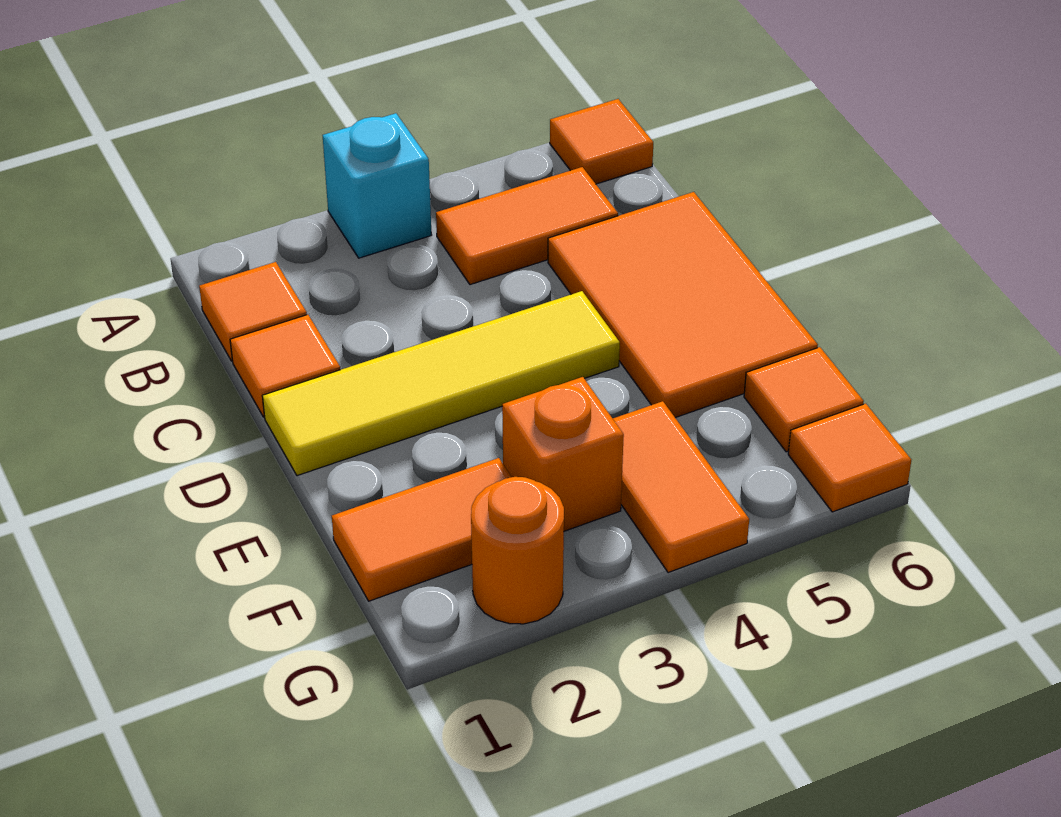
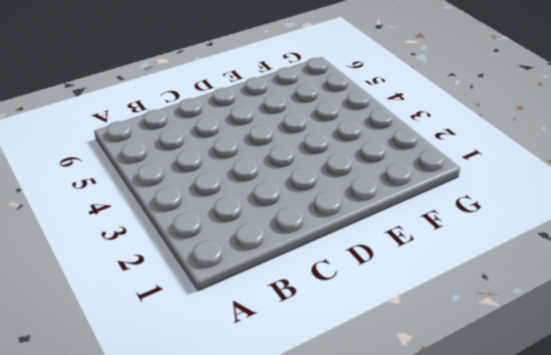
none -> cyan 1x1 brick [323,113,432,258]
none -> orange 1x1 tile [550,99,653,184]
none -> orange 1x1 tile [199,262,307,361]

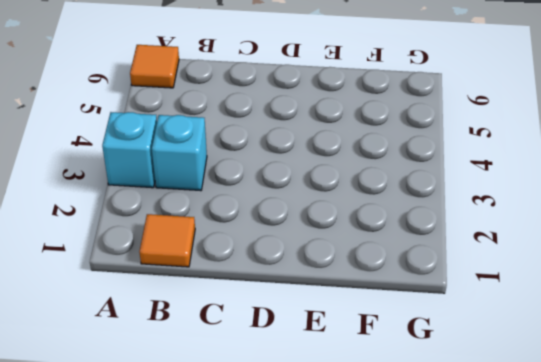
cyan 1x1 brick [152,115,207,191] -> none
none -> orange 1x2 tile [436,167,618,285]
none -> orange 1x1 tile [230,315,340,417]
none -> orange 2x3 tile [548,192,818,418]

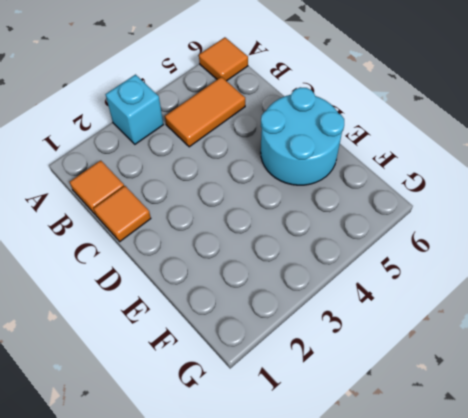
cyan 2x2 round brick [261,87,344,185] -> orange 2x3 tile [548,192,818,418]
none -> yellow 1x4 tile [262,291,620,476]
none -> orange 1x2 tile [332,458,511,601]
none -> orange 1x1 brick [502,377,624,531]

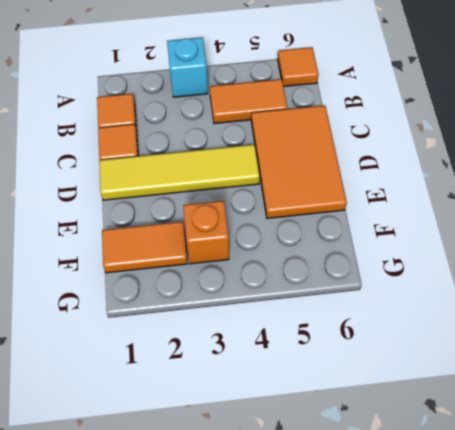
none -> orange 1x2 tile [613,401,749,573]
none -> orange 1x1 tile [744,347,864,452]
none -> orange 1x1 round brick [471,477,564,624]

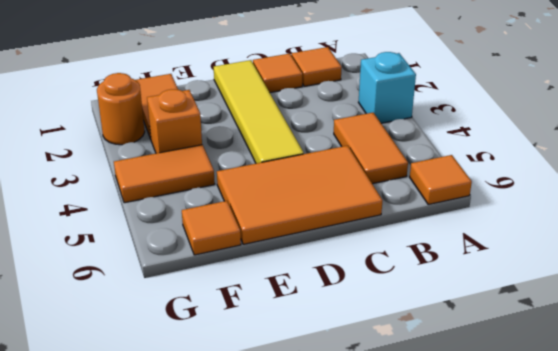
none -> orange 1x1 tile [788,404,911,512]

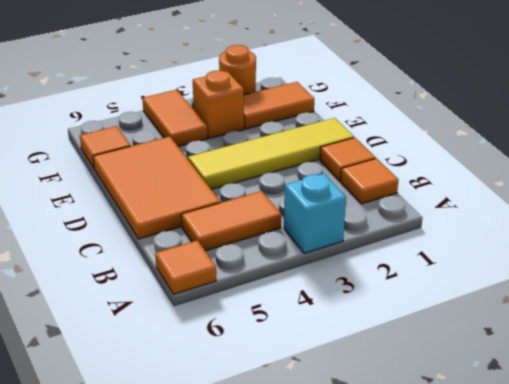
none -> orange 1x1 tile [788,404,911,512]

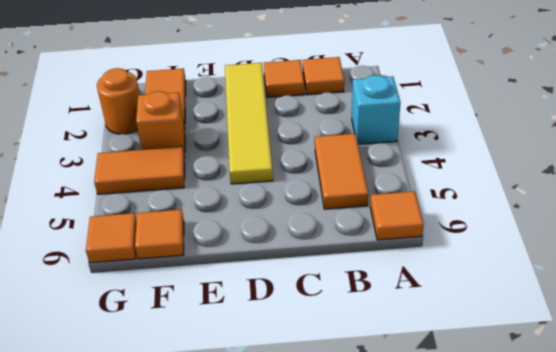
none -> orange 2x3 tile [548,192,818,418]

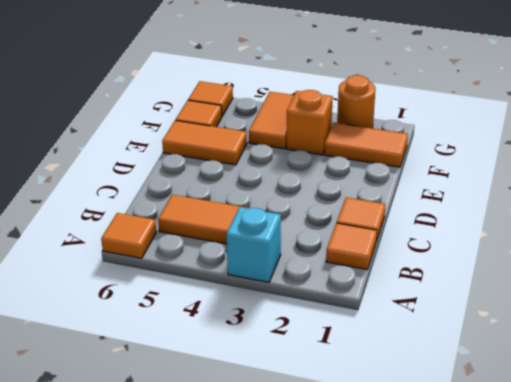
orange 1x2 tile [162,120,247,165] -> orange 2x3 tile [548,192,818,418]
none -> yellow 1x4 tile [262,291,620,476]

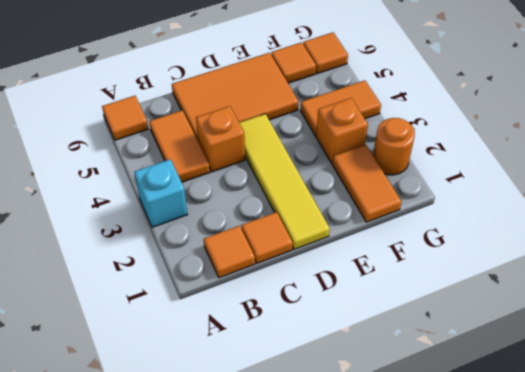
orange 1x1 brick [196,106,245,172] -> none

